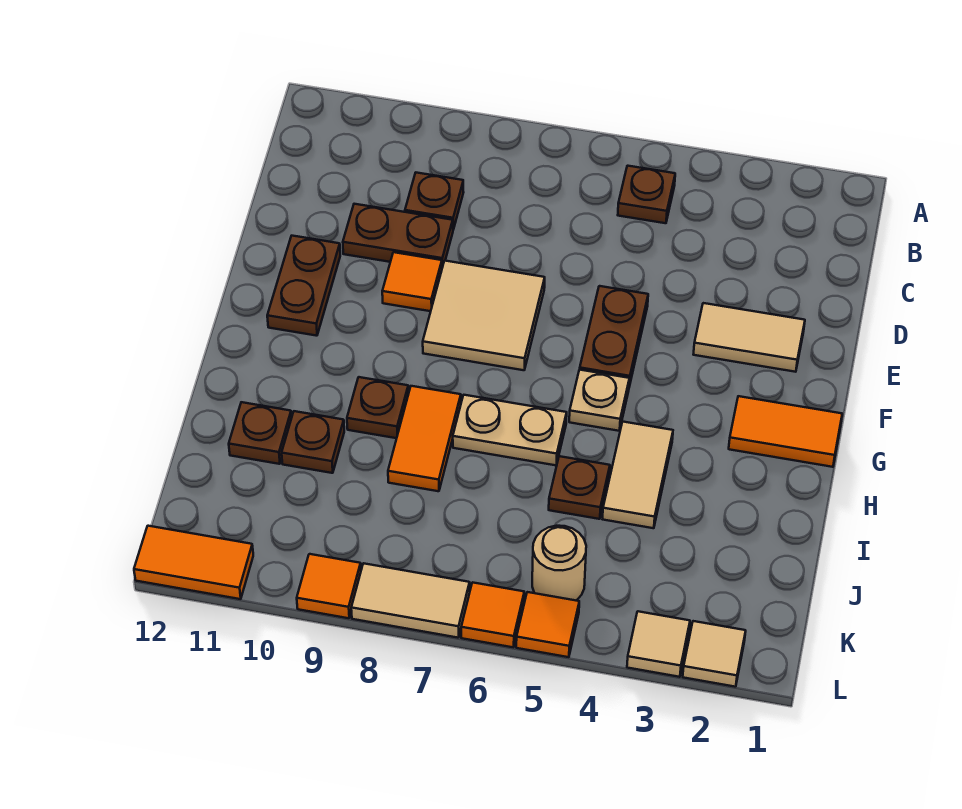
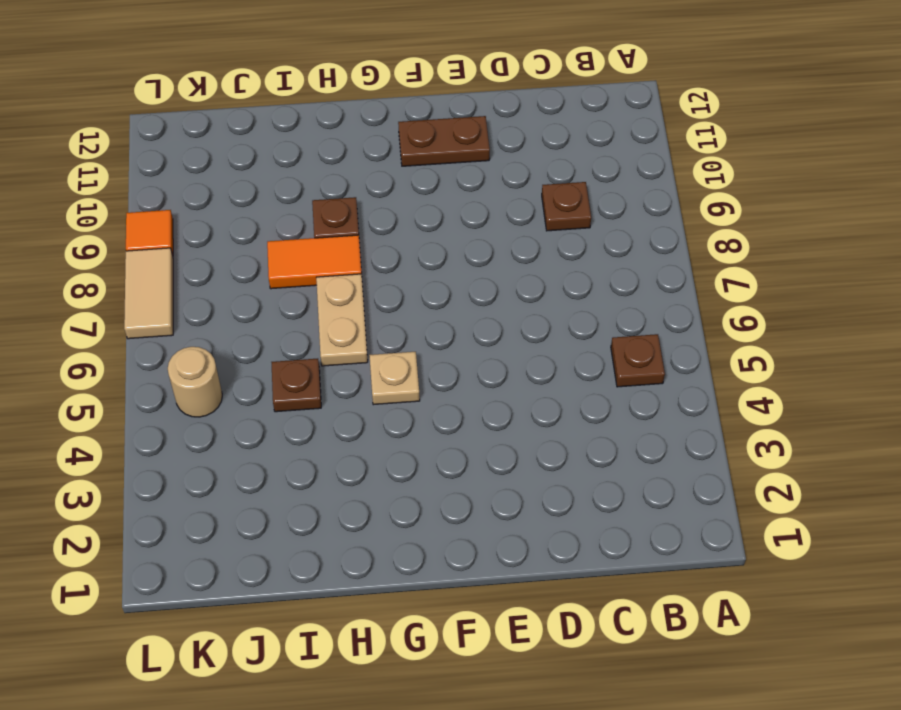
none -> brown 1x2 plate [343,204,453,268]
none -> tan 1x2 tile [693,303,805,372]
none -> brown 1x2 plate [580,286,648,387]

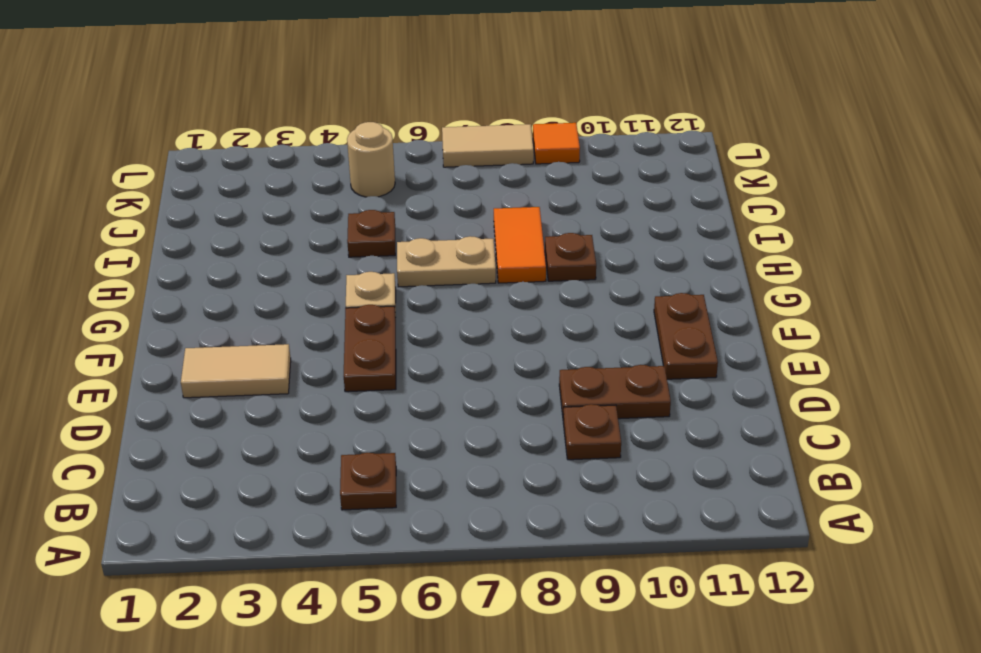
none -> tan 2x2 tile [423,261,545,370]
none -> orange 1x1 tile [382,252,442,311]
none -> orange 1x2 tile [729,396,842,467]

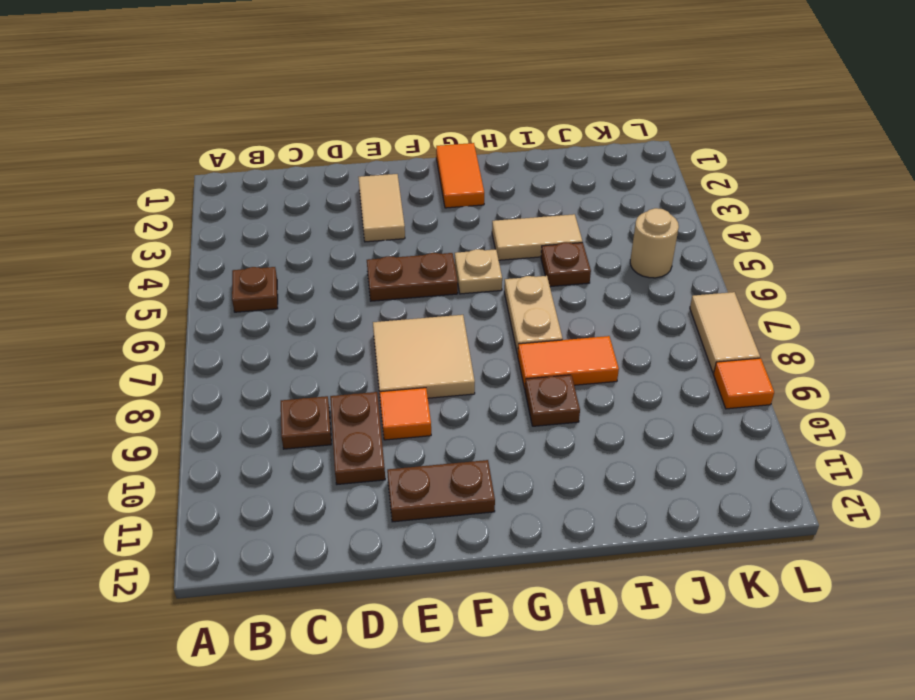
none -> brown 1x1 plate [282,411,344,473]
none -> brown 1x1 plate [229,402,292,464]
none -> tan 1x1 tile [683,621,746,687]

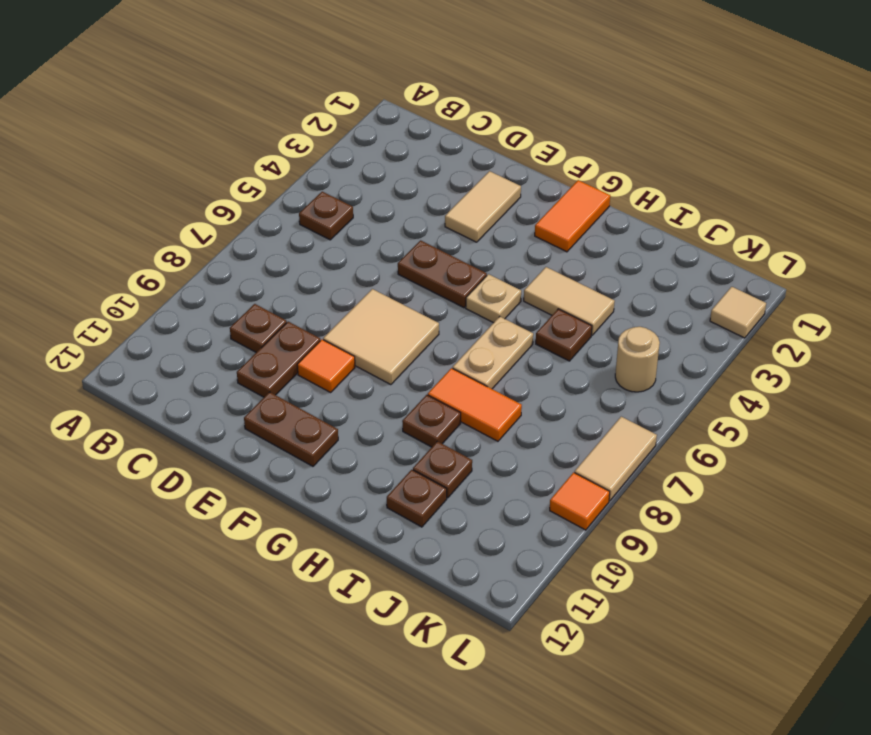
none -> tan 1x1 tile [627,611,690,677]
none -> orange 1x1 tile [516,592,579,657]
none -> orange 1x1 tile [461,582,524,647]

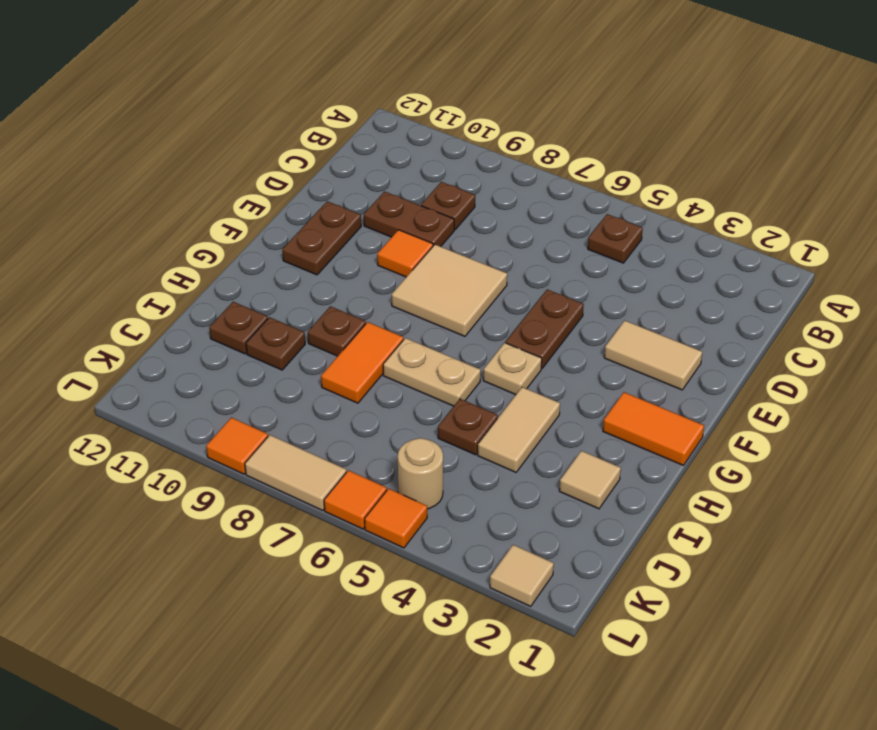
tan 1x1 tile [559,451,621,509] -> tan 1x1 tile moved to [627,611,690,677]
none -> orange 1x2 tile [134,526,253,599]

